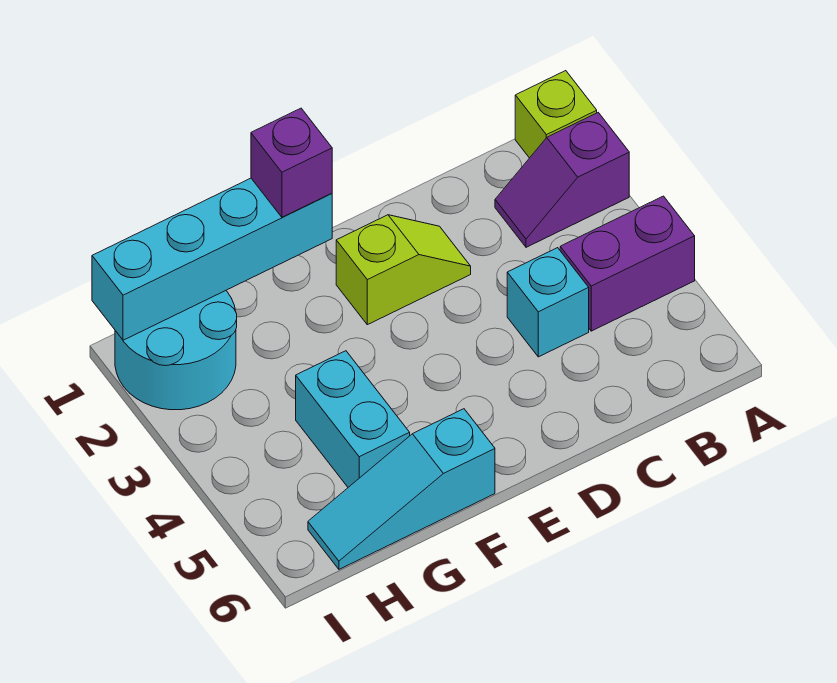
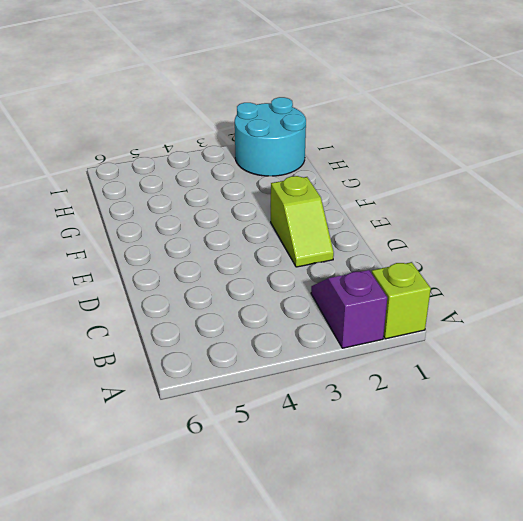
none -> purple 1x2 brick [560,196,695,331]
none -> cyan 1x1 brick [507,248,589,357]

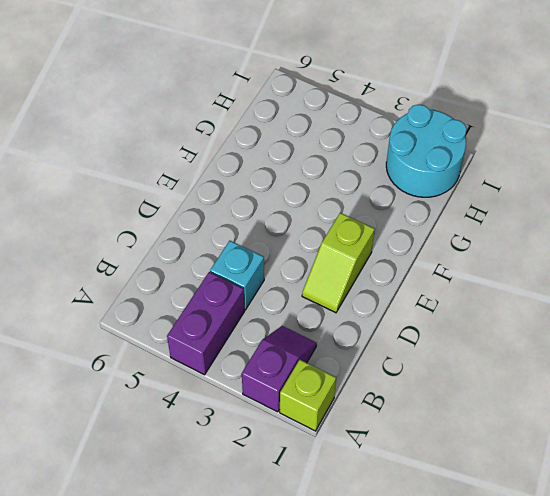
none -> cyan 1x3 slope [308,409,495,569]
none -> cyan 1x2 brick [296,351,410,487]

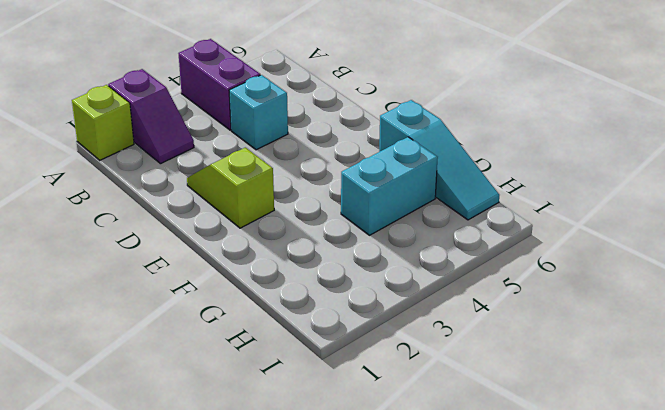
none -> cyan 2x2 round brick [115,291,237,410]
none -> cyan 1x4 brick [92,178,332,340]

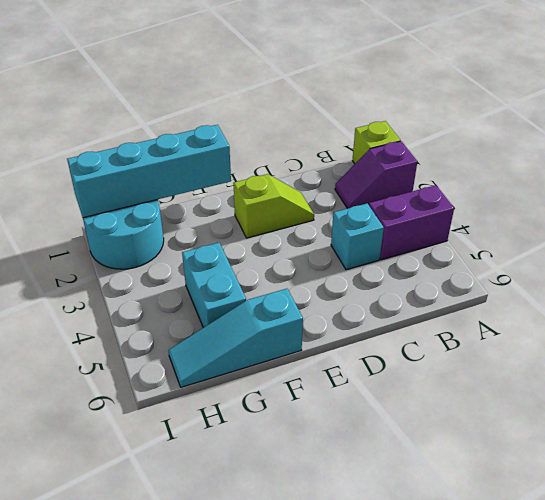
none -> purple 1x1 brick [251,108,332,217]

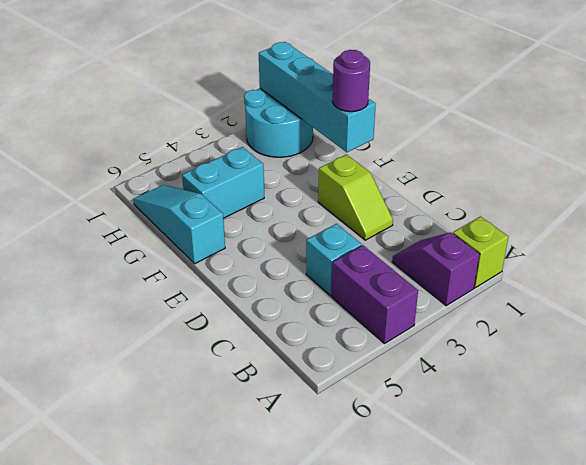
purple 1x1 round brick [332,50,370,112] -> purple 1x1 brick [251,108,332,217]

